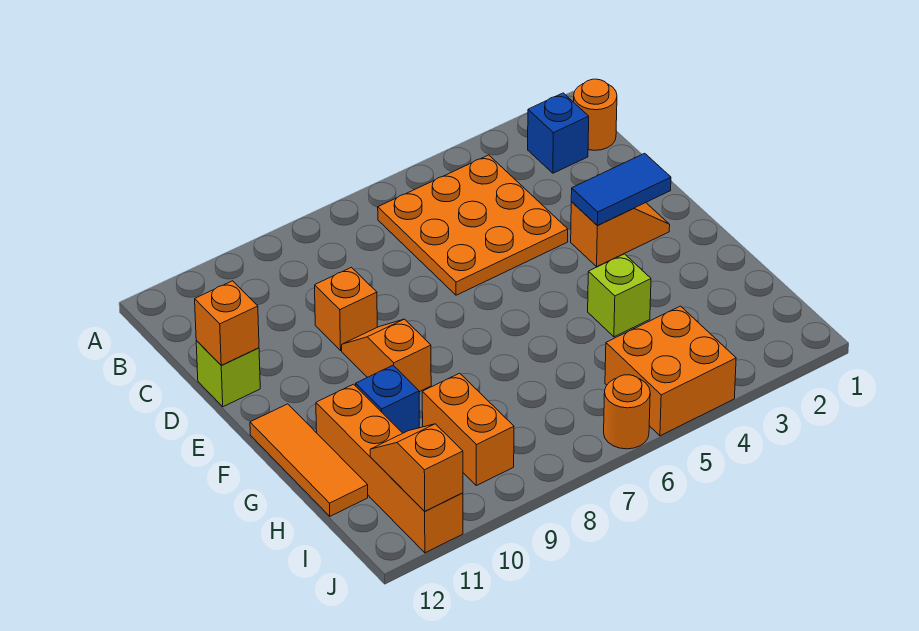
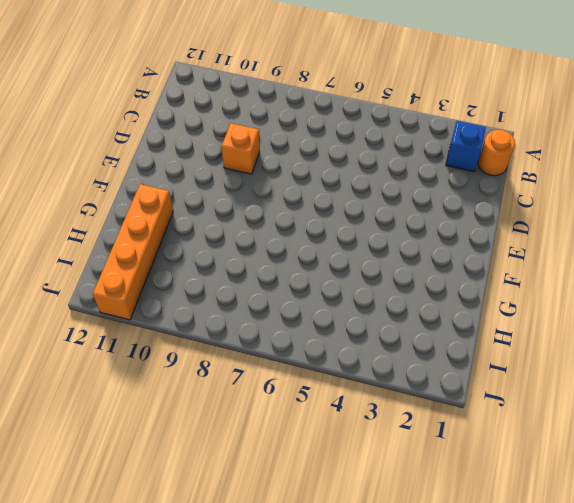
none -> orange 3x3 plate [378,155,568,295]
none -> lime 1x1 brick [196,341,260,407]
none -> orange 1x2 slope [571,202,670,266]

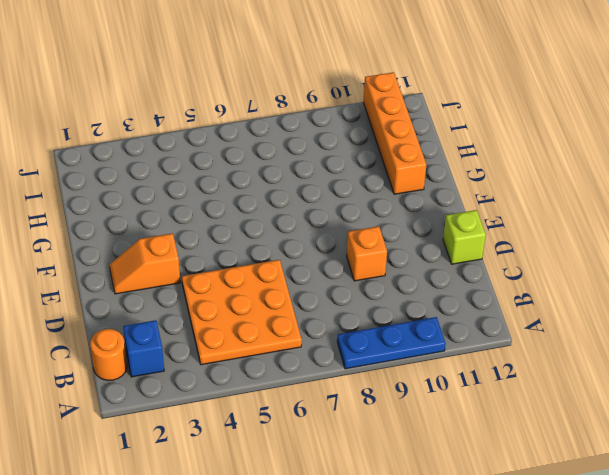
blue 1x3 plate [337,317,446,369] -> none
none -> orange 1x2 slope [342,319,431,392]
none -> orange 1x3 tile [250,404,368,516]
none -> lime 1x1 brick [588,254,651,337]

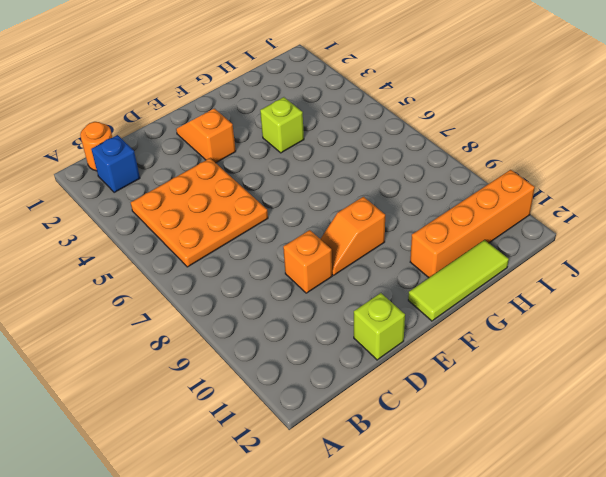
lime 1x3 tile [408,240,509,321] -> orange 1x3 tile [250,404,368,516]
none -> blue 1x1 brick [356,365,419,433]
none -> orange 1x2 brick [422,373,514,486]
none -> orange 2x2 brick [605,306,736,436]

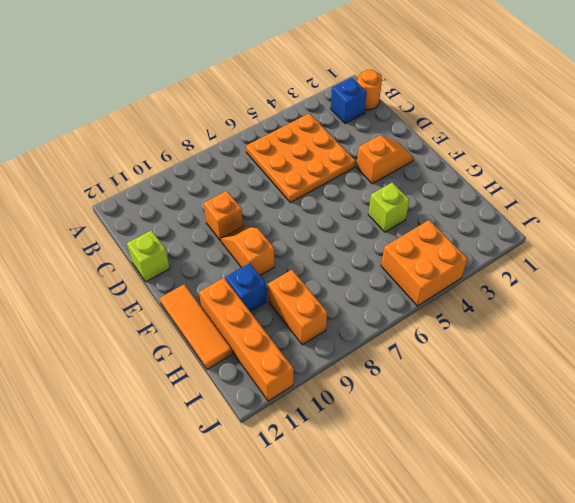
none -> orange 1x1 round brick [604,375,650,449]
none -> orange 1x1 brick [195,281,259,365]
none -> blue 1x2 tile [571,153,671,226]

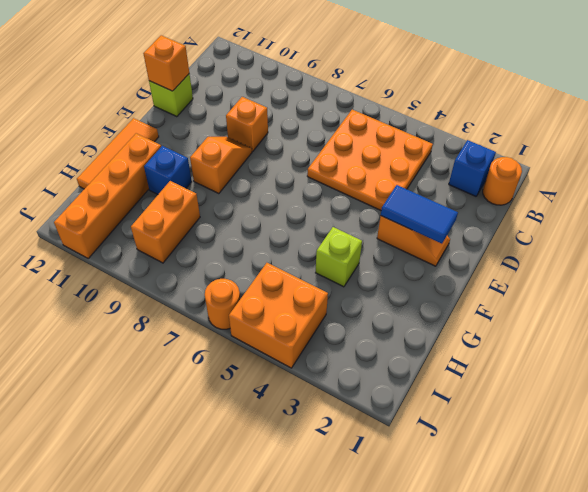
none -> orange 1x2 slope [370,424,463,511]

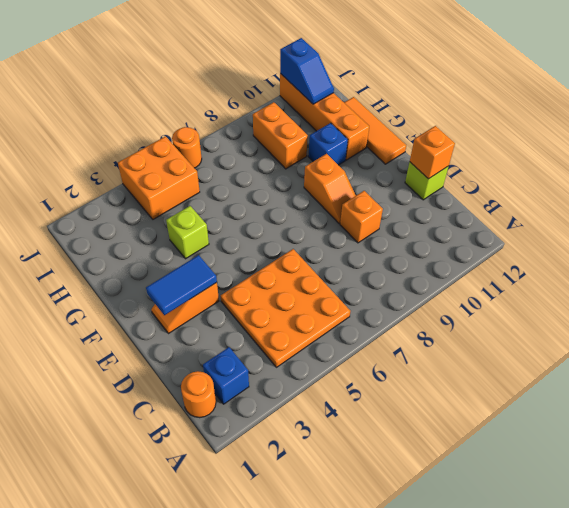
blue 1x2 slope [280,38,334,104] -> orange 1x2 slope [370,424,463,511]

